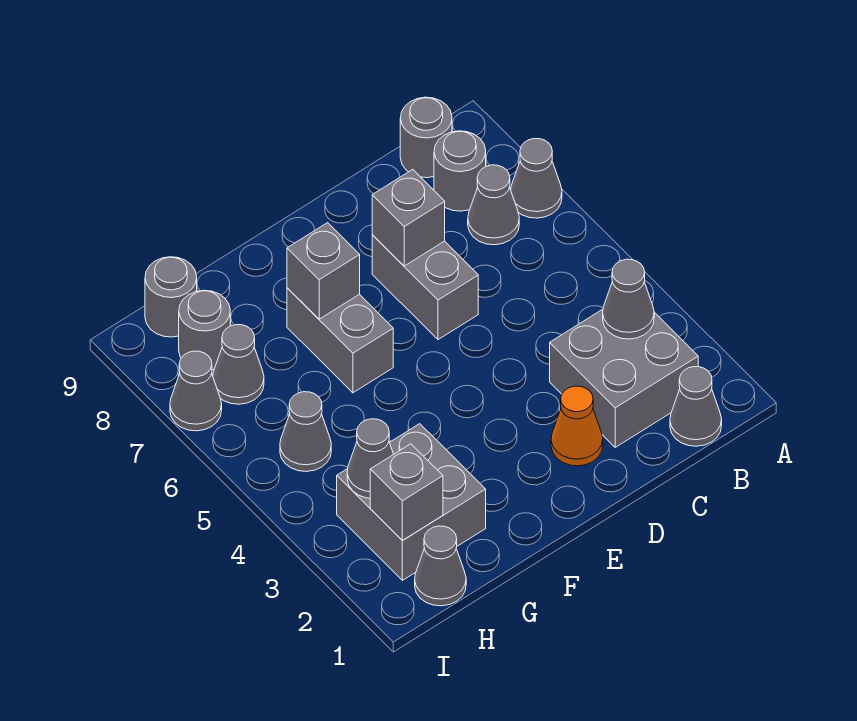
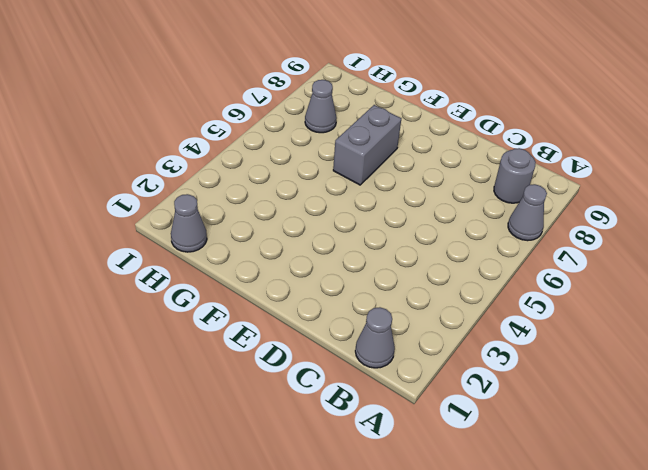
none -> grey 2x2 brick [550,309,698,447]
none -> grey 1x1 cone [468,165,519,245]
none -> grey 1x1 round brick [400,97,452,178]

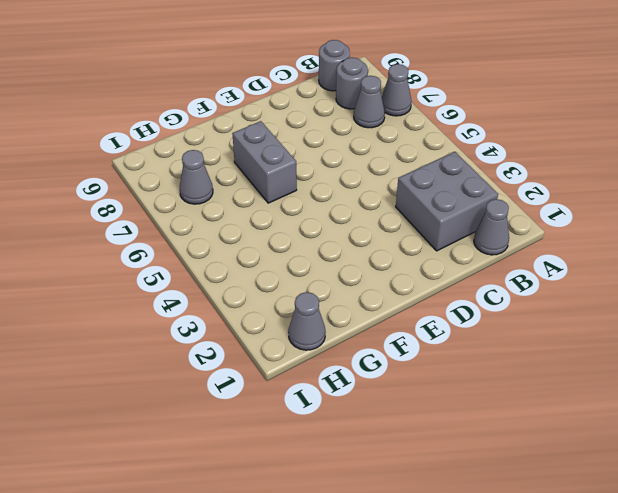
none -> orange 1x1 cone [551,386,603,466]
none -> grey 1x2 brick [372,235,478,340]
none -> grey 2x2 brick [337,424,486,580]

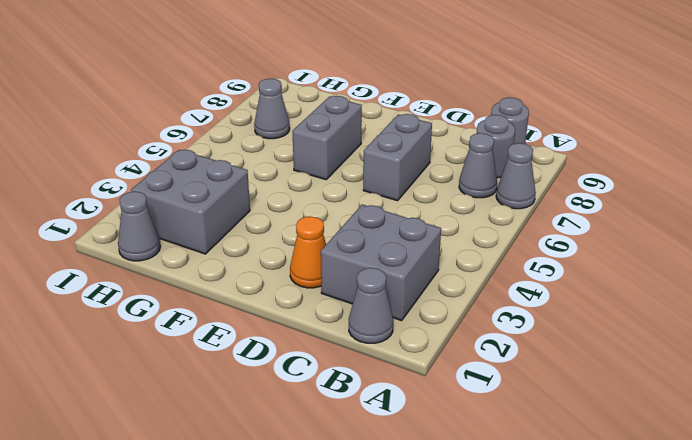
none -> grey 1x1 cone [280,392,331,472]
none -> grey 1x1 round brick [179,290,230,370]
none -> grey 1x1 round brick [145,257,197,337]

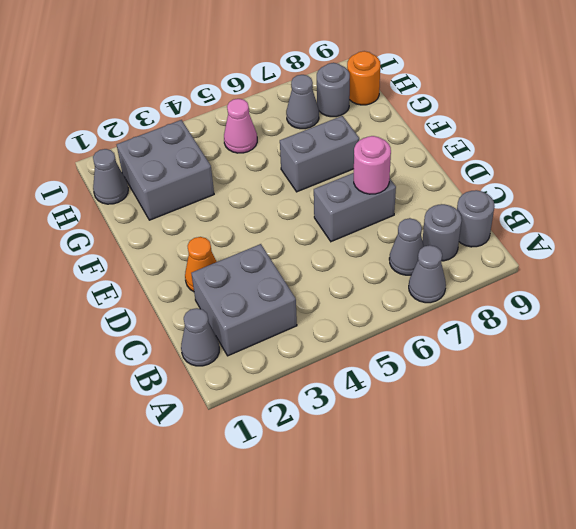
pink 1x1 round brick [354,136,391,194] -> grey 1x1 brick [372,170,445,266]
pink 1x1 cone [224,99,257,153] -> grey 1x1 cone [280,392,331,472]
orange 1x1 round brick [347,51,380,105] -> grey 1x1 round brick [145,257,197,337]
none -> grey 1x1 cone [170,351,222,431]
none -> grey 1x1 cone [603,259,654,339]
none -> grey 1x1 brick [287,223,360,319]

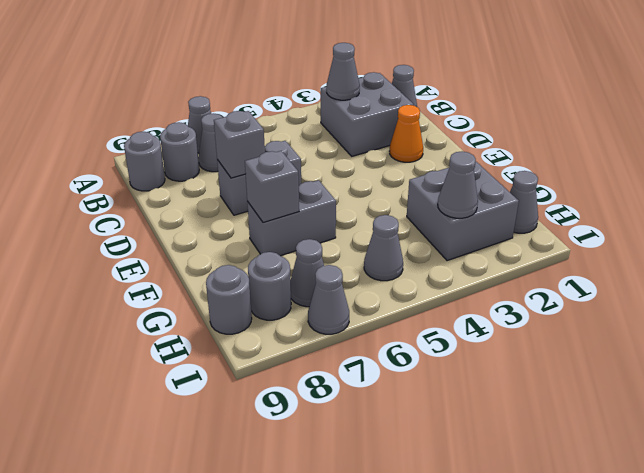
none -> grey 1x1 brick [370,444,443,541]

